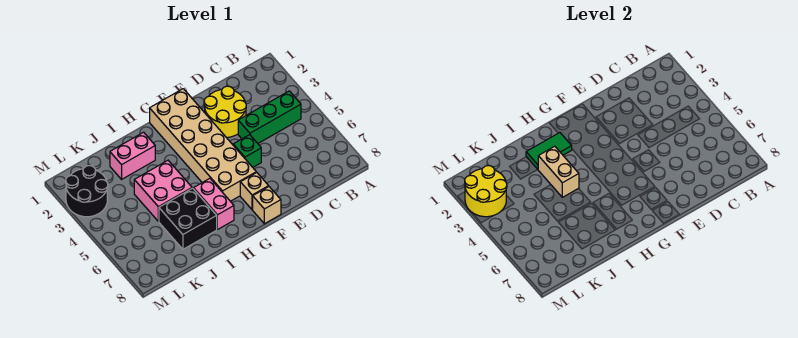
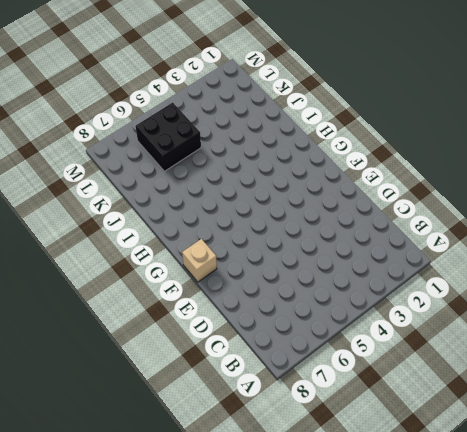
black 2x2 brick [135,102,201,171] -> black 2x2 brick moved to [159,188,217,249]
none -> green 1x3 brick [238,91,301,143]
none -> yellow 2x2 round brick [204,86,246,137]
none -> green 1x1 brick [233,135,261,167]

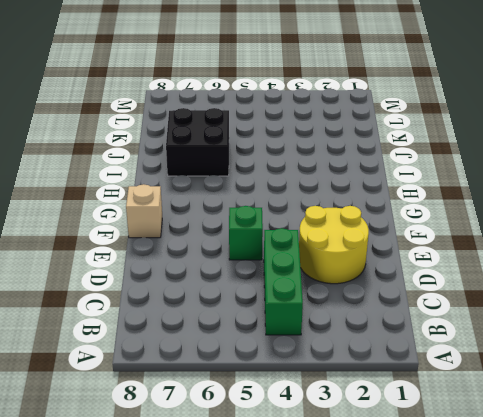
none -> tan 2x6 brick [150,89,256,201]
none -> tan 1x1 brick [240,172,269,210]
none -> pink 1x2 brick [194,178,234,230]

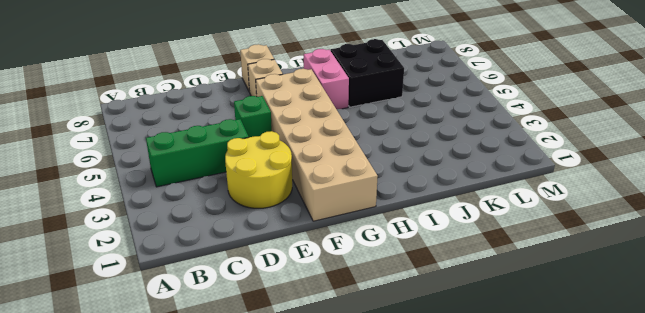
none -> pink 1x2 brick [110,132,155,179]
none -> pink 2x2 brick [134,161,192,221]
none -> black 2x2 round brick [66,166,108,217]

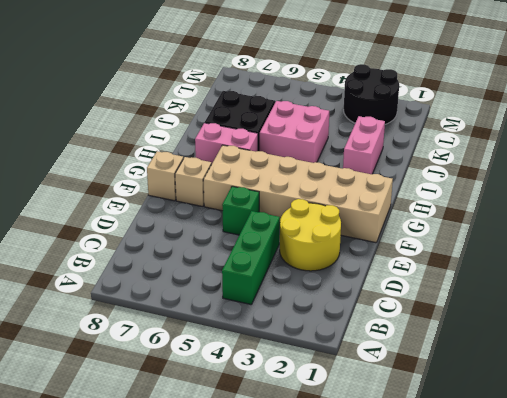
none -> green 1x2 tile [526,133,572,169]
none -> tan 1x2 brick [538,146,579,197]
none -> yellow 2x2 round brick [465,166,507,217]

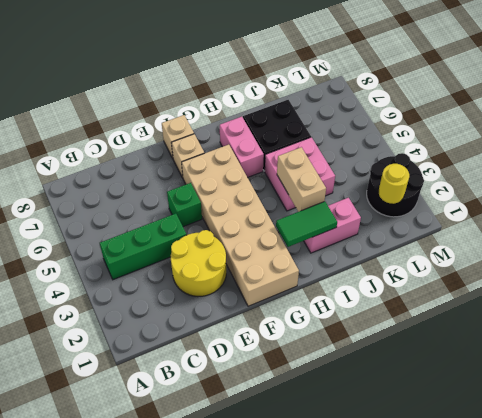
yellow 1x1 round brick [379,164,409,204] -> yellow 2x2 round brick [465,166,507,217]

